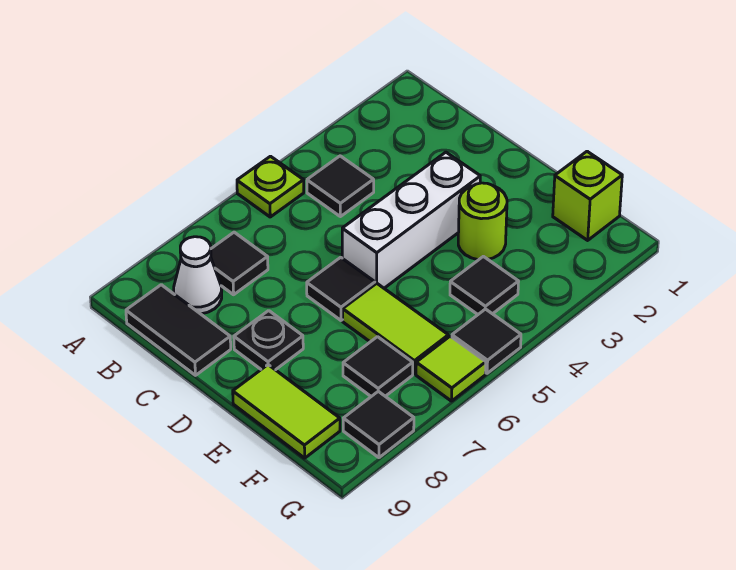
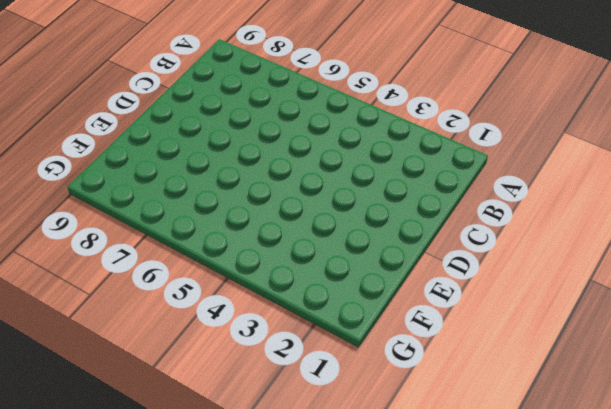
none -> lime 1x1 plate [237,156,304,217]
none -> black 1x1 tile [307,156,374,217]
none -> black 1x1 tile [211,232,268,295]

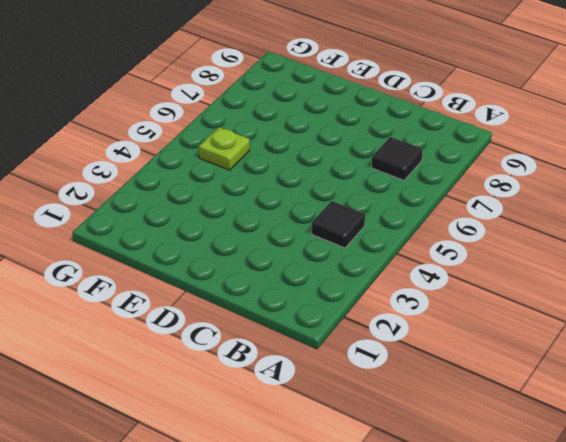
lime 1x1 plate [198,127,250,170] -> lime 1x1 plate moved to [237,156,304,217]
none -> white 1x1 cone [174,237,222,314]
none -> black 1x2 tile [126,285,231,375]
none -> white 1x3 brick [342,152,480,288]

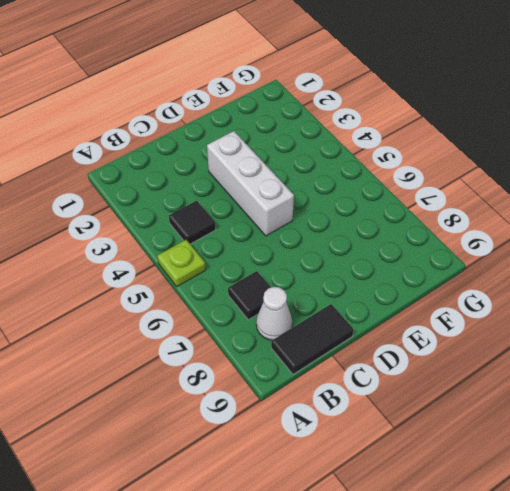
none -> black 1x1 tile [307,257,375,320]
none -> black 1x1 plate [234,311,303,370]
none -> lime 1x1 round brick [458,183,507,260]

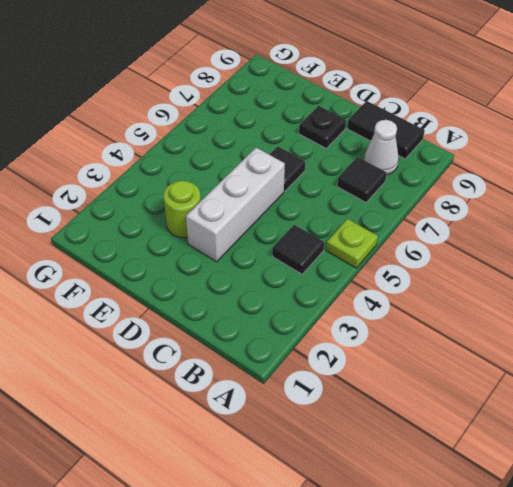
none -> lime 1x2 tile [343,283,448,374]
none -> lime 1x2 tile [233,365,340,458]
none -> lime 1x1 brick [553,151,622,240]

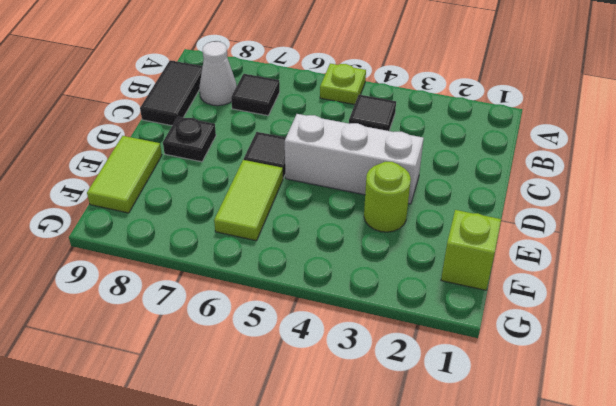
none -> black 1x1 tile [450,256,519,314]
none -> black 1x1 tile [343,337,413,396]
none -> black 1x1 tile [452,309,521,373]

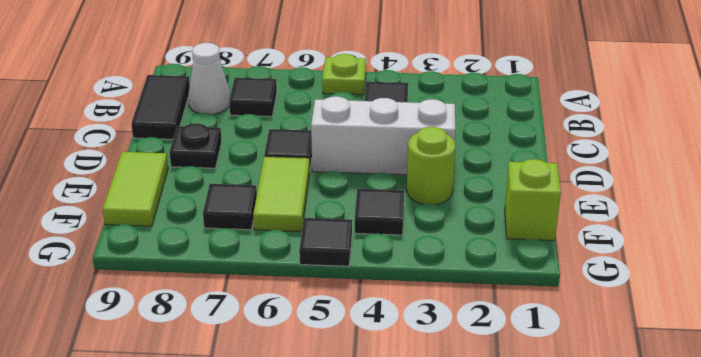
none -> lime 1x1 tile [416,336,486,401]
none -> black 1x1 tile [343,391,414,458]

